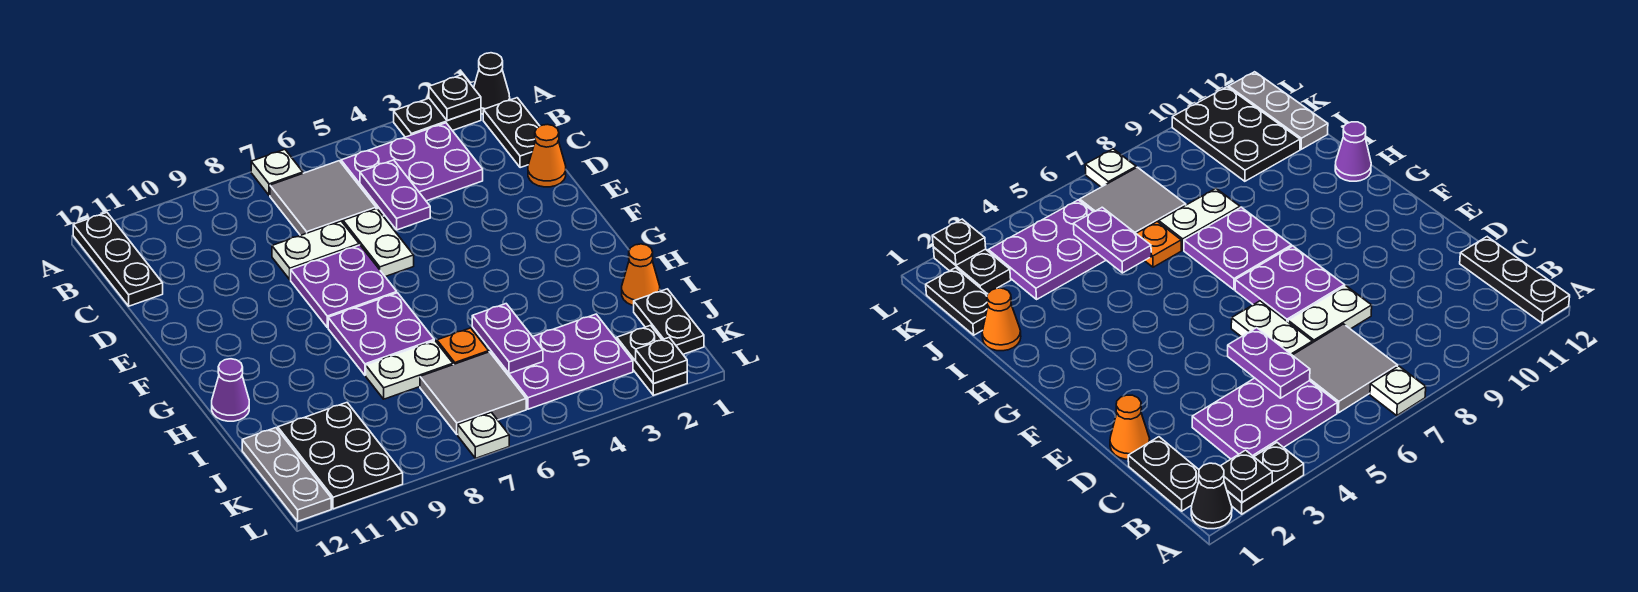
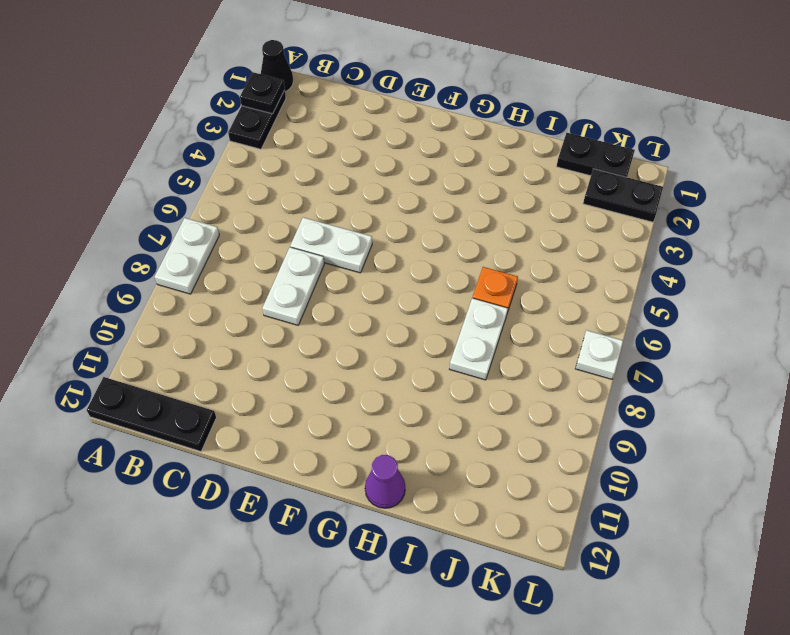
white 1x2 plate [155,218,219,294] -> white 1x1 plate [251,149,303,195]
none -> black 1x2 plate [483,98,539,168]
none -> purple 2x3 plate [341,123,483,216]
none -> grey 2x2 tile [270,161,376,235]

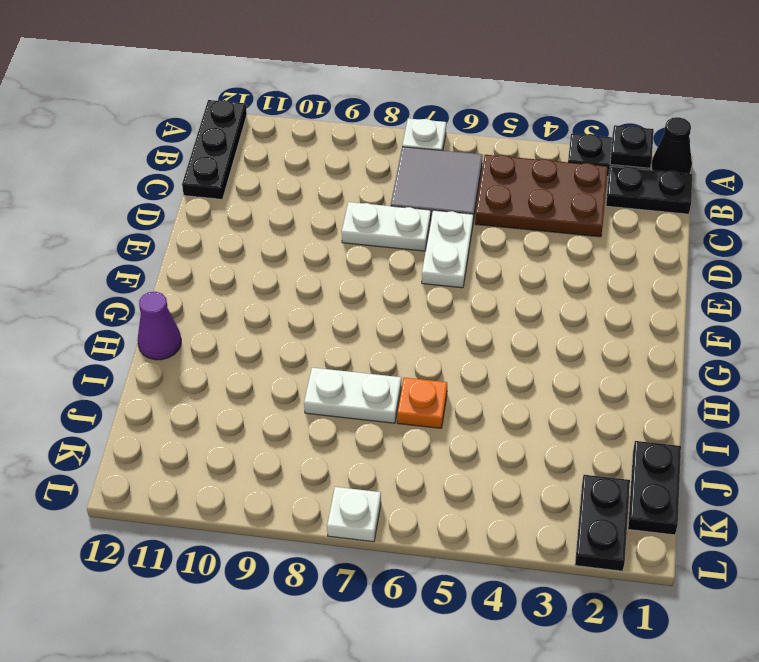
black 1x2 plate [606,166,692,214] -> black 1x2 plate turned to [483,98,539,168]
brown 2x3 plate [475,155,608,237] -> purple 2x3 plate [341,123,483,216]
none -> orange 1x1 cone [528,124,566,187]
none -> purple 2x2 plate [291,245,397,328]
none -> purple 2x2 plate [328,293,434,375]

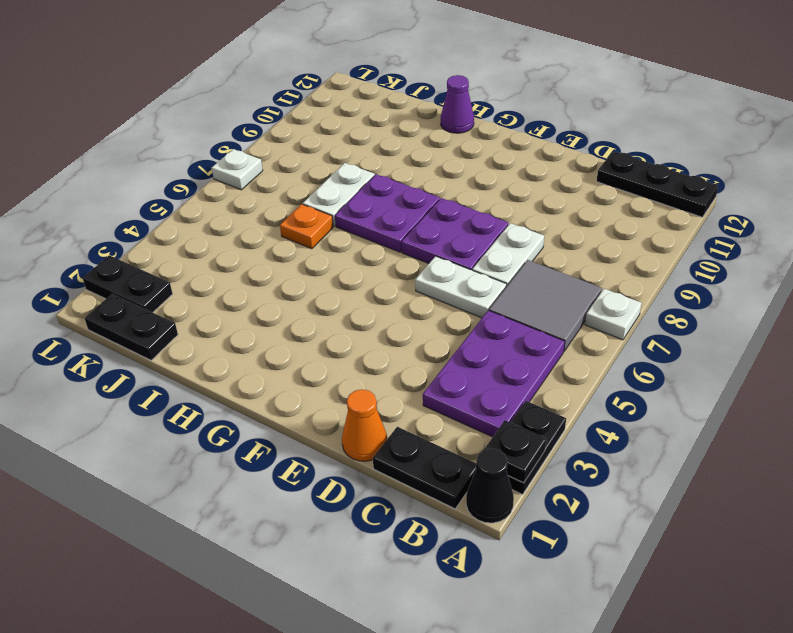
none -> orange 1x1 cone [622,244,660,306]
none -> purple 2x3 plate [491,314,633,409]
none -> grey 2x2 tile [420,352,526,434]

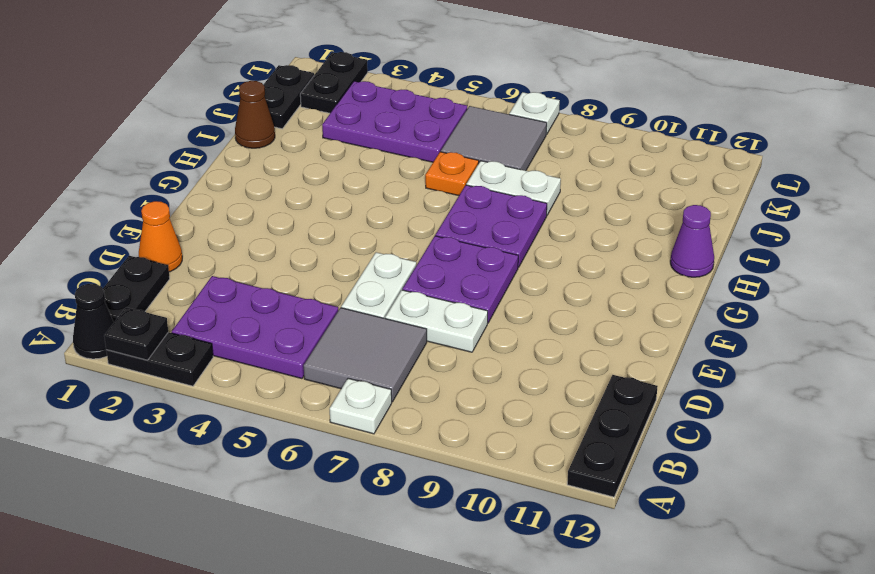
brown 1x1 cone [235,81,275,148] -> orange 1x1 cone [622,244,660,306]
none -> black 2x3 plate [278,403,403,509]
none -> grey 1x3 plate [242,428,331,521]
none -> purple 1x2 plate [360,160,430,230]

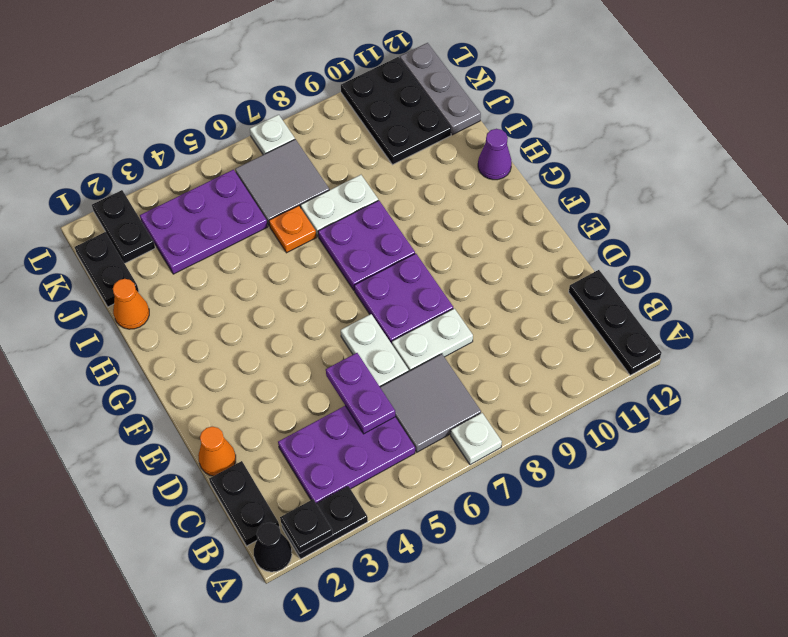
none -> purple 1x2 plate [472,304,543,373]
none -> black 1x1 plate [636,337,687,384]

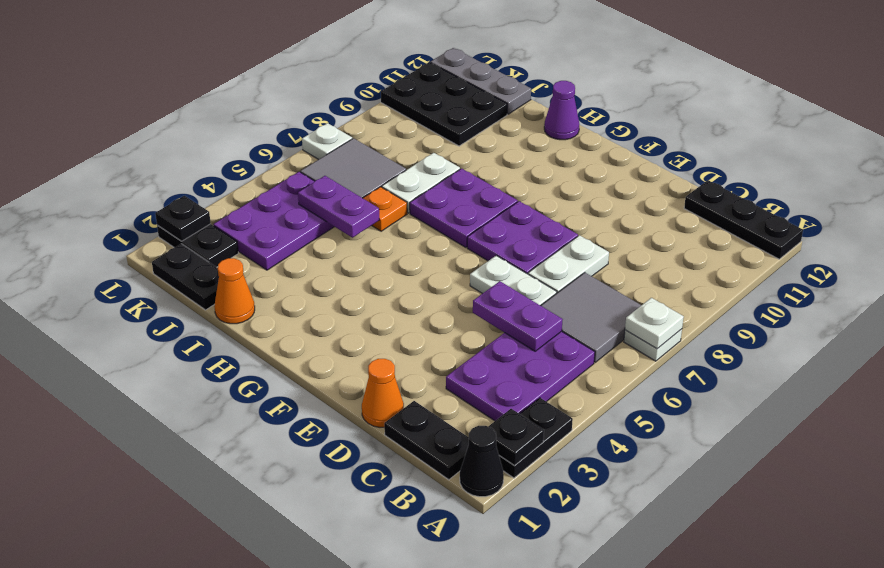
white 1x1 plate [625,298,684,349] -> none

